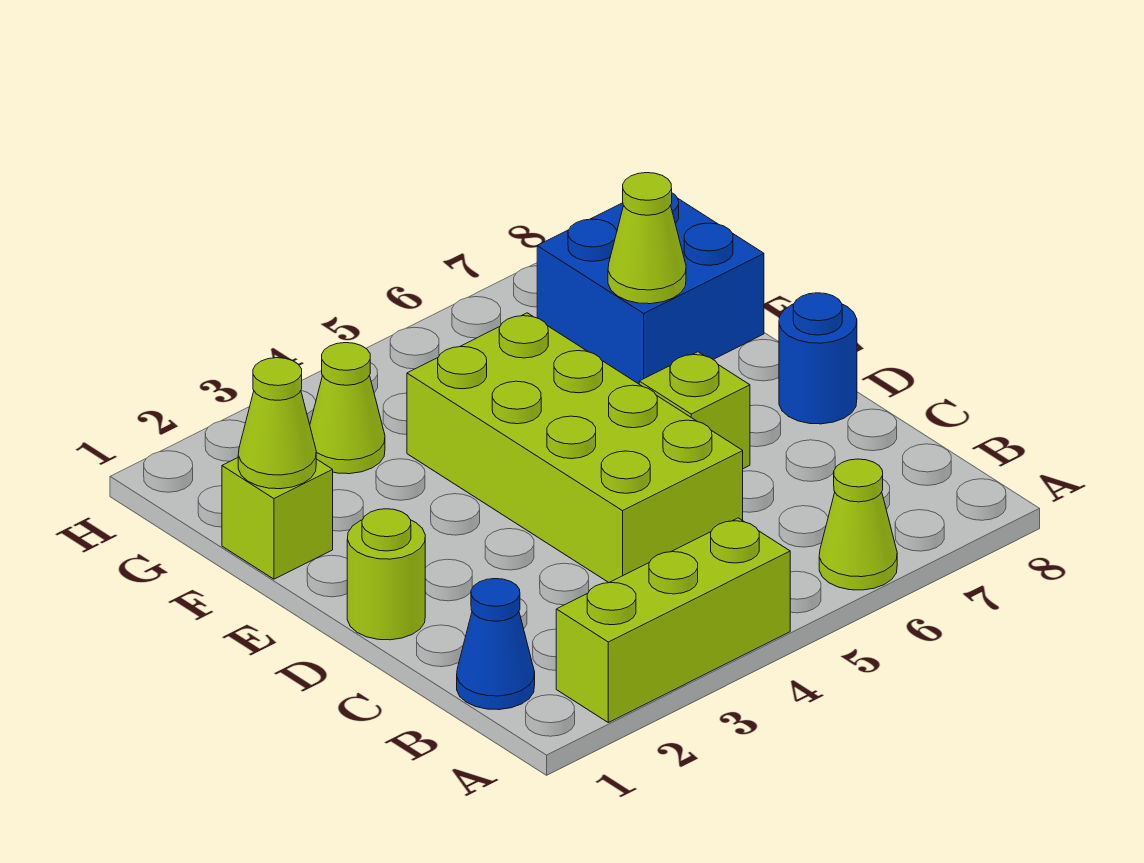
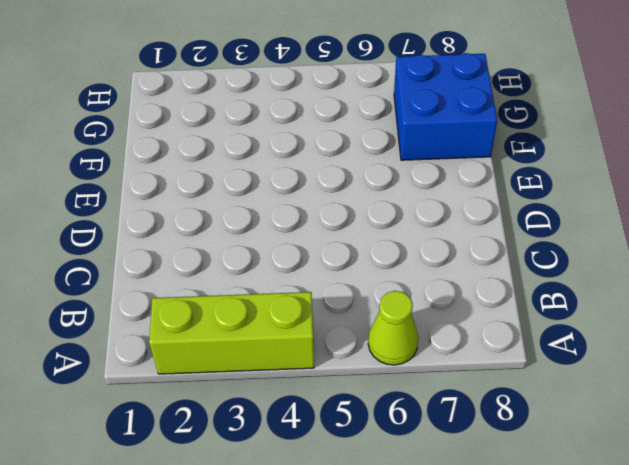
none -> blue 1x1 cone [457,579,535,710]
none -> lime 2x4 brick [407,313,743,583]
none -> lime 1x1 round brick [347,509,425,640]

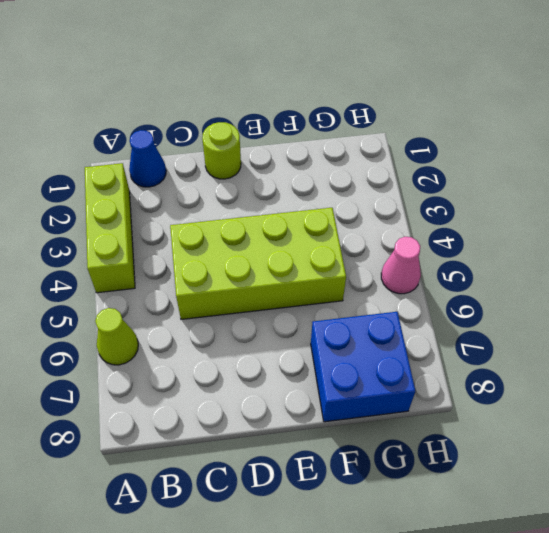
pink 1x1 cone [381,237,421,294] -> none
none -> lime 1x1 brick [639,352,750,469]
none -> blue 1x1 round brick [779,293,857,424]
none -> lime 1x1 brick [222,458,333,579]

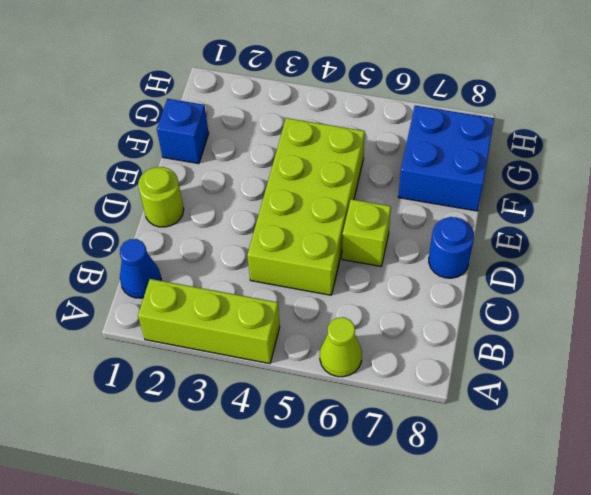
blue 1x1 brick [157,99,209,164] -> lime 1x1 brick [222,458,333,579]
none -> lime 1x1 cone [310,343,385,474]
none -> lime 1x1 cone [238,358,316,489]
none -> lime 1x1 cone [608,173,686,304]

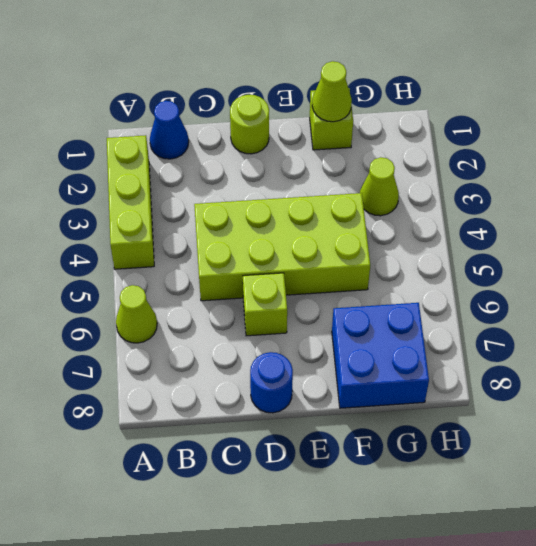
none -> lime 1x1 cone [608,173,686,304]

